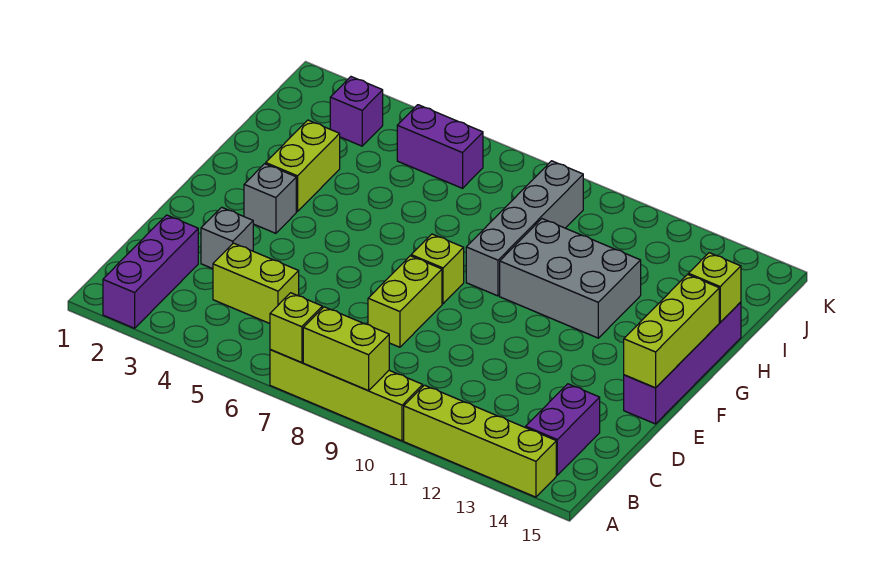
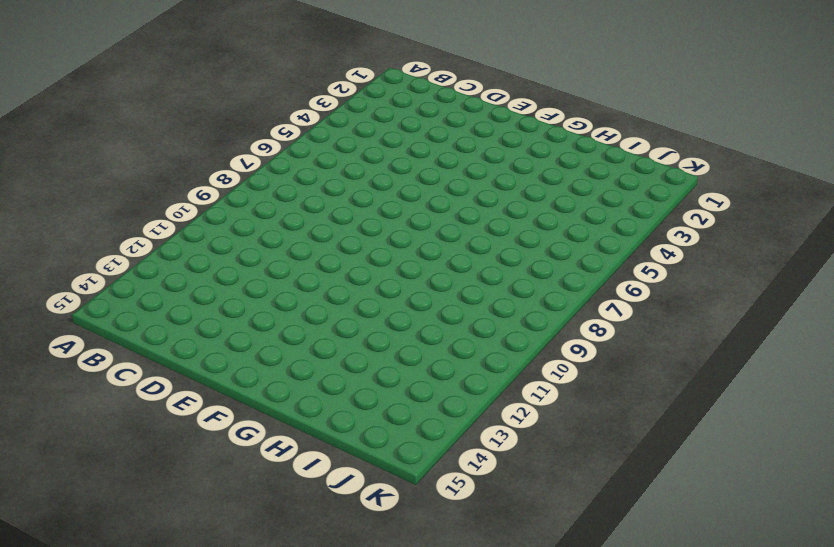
none -> purple 1x3 brick [103,215,198,328]
none -> lime 1x4 brick [270,350,423,441]
none -> lime 1x4 brick [404,385,556,497]

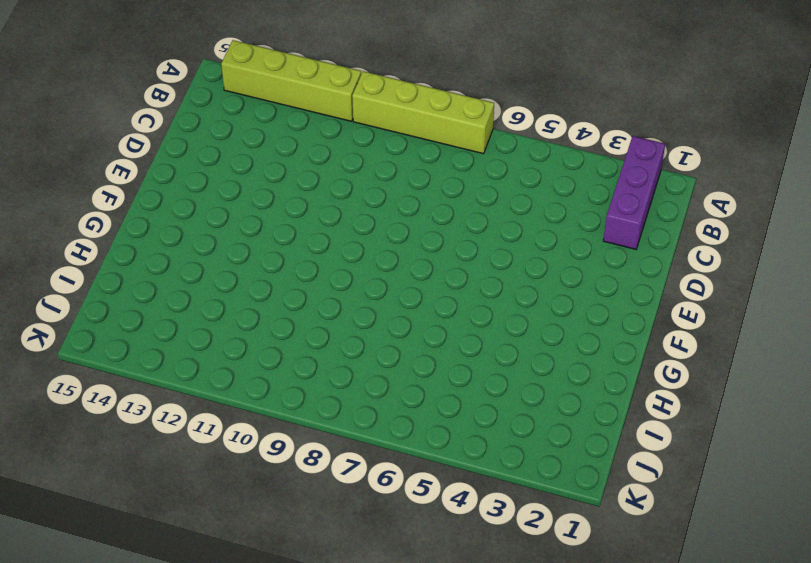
none -> purple 1x2 brick [526,384,600,475]
none -> lime 1x2 brick [213,243,299,323]
none -> grey 1x1 brick [201,207,253,269]

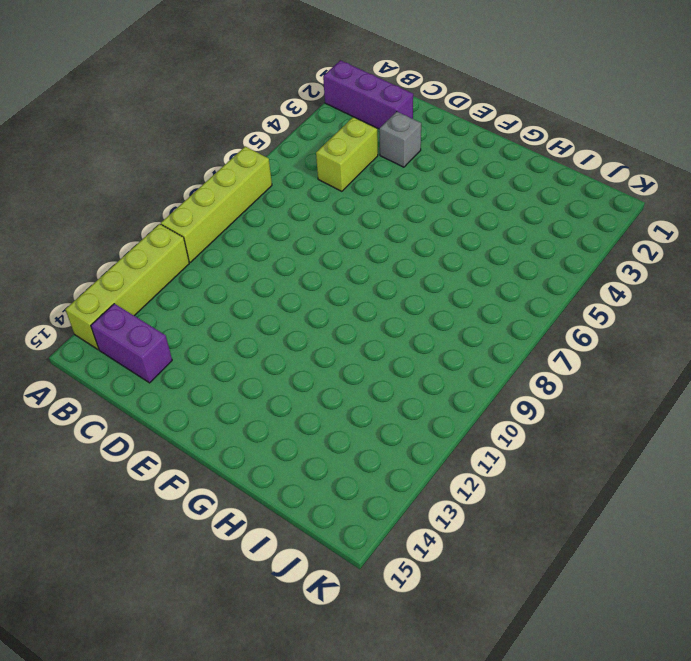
none -> lime 1x2 brick [368,256,442,347]
none -> purple 1x4 brick [624,302,741,424]
none -> grey 1x1 brick [244,164,296,233]

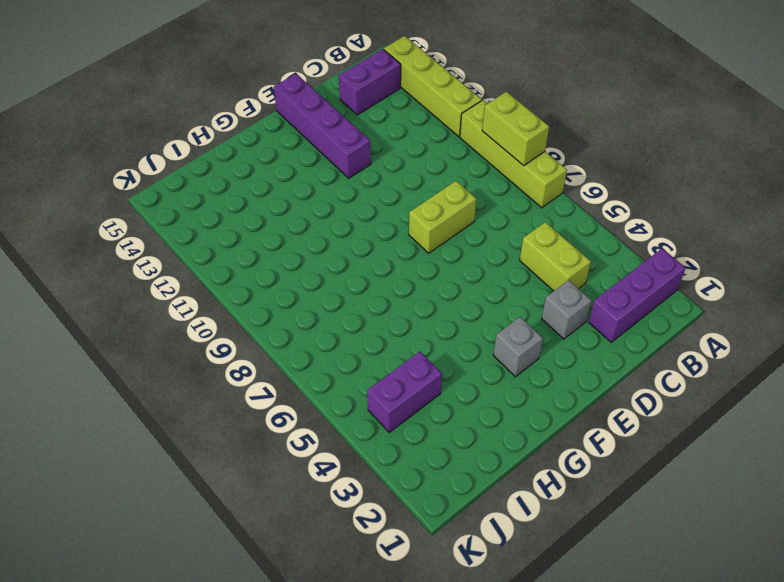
purple 1x4 brick [274,74,371,178] -> purple 1x4 brick turned to [624,302,741,424]
purple 1x2 brick [367,352,442,432] -> purple 1x2 brick turned to [397,105,483,188]
none -> lime 1x1 brick [411,234,464,304]
none -> lime 1x2 brick [266,120,340,212]
none -> grey 1x4 brick [466,161,583,296]

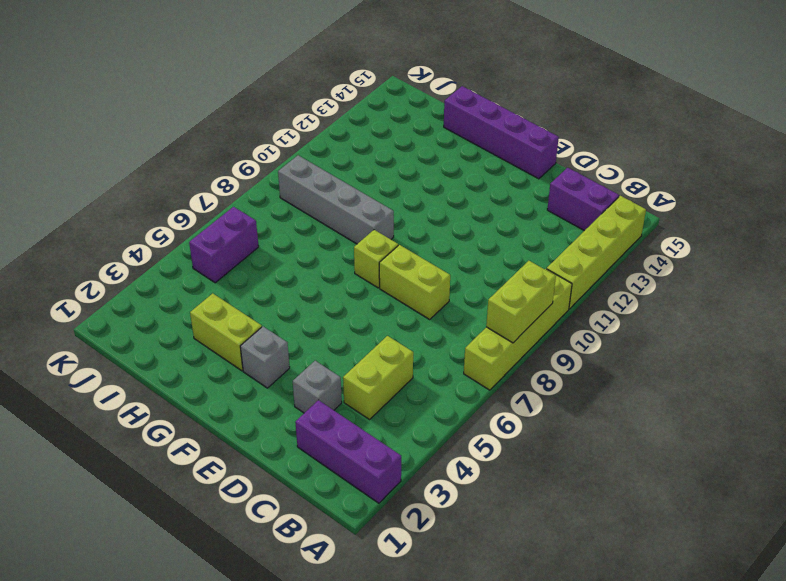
none -> grey 2x3 brick [500,219,641,338]
none -> purple 1x1 brick [330,77,383,146]
none -> lime 1x1 brick [270,293,322,362]

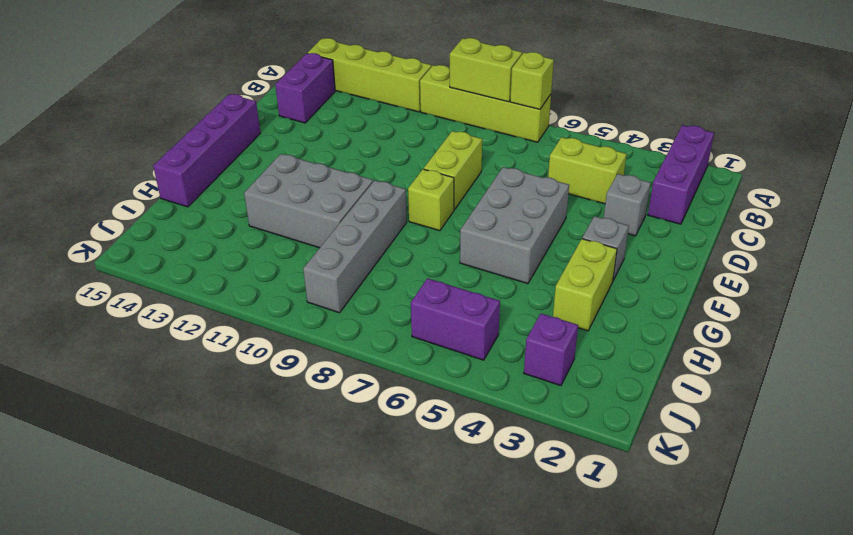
grey 2x3 brick [460,167,569,284] -> none
none -> lime 1x3 brick [624,275,719,388]
none -> lime 1x1 brick [688,253,741,322]

